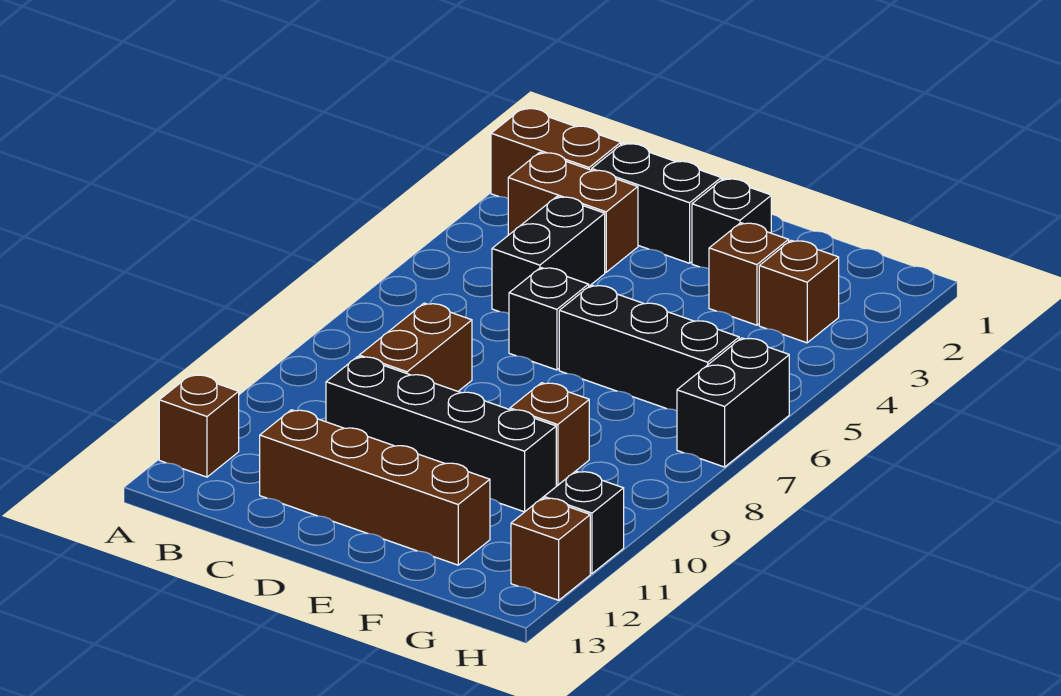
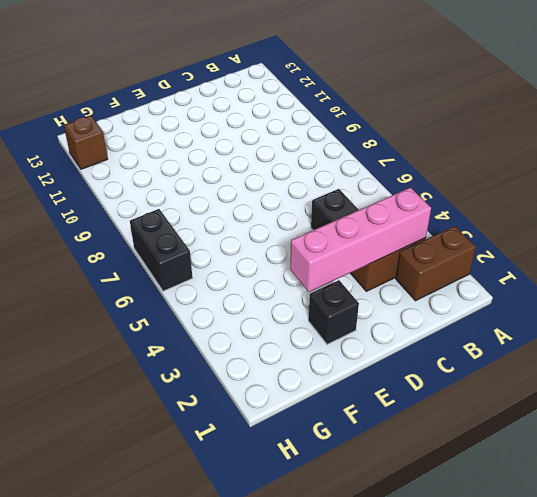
pink 1x4 brick [290,188,431,292] -> none
none -> brown 1x1 brick [159,375,239,477]
none -> black 1x2 brick [592,143,721,263]
none -> brown 1x2 brick [359,303,472,391]

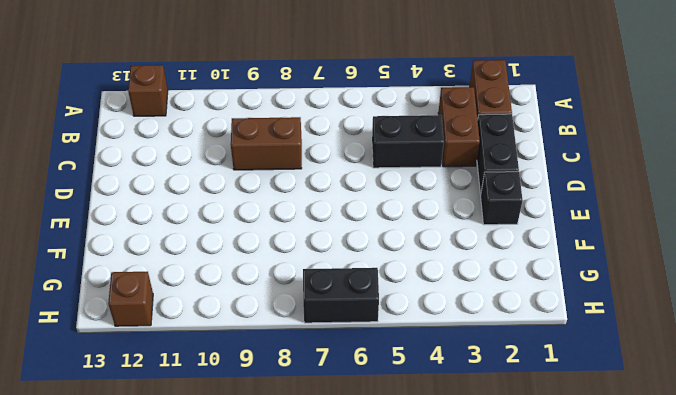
none -> black 1x4 brick [326,357,556,512]
none -> brown 1x4 brick [260,410,490,565]
none -> black 1x1 brick [509,268,589,370]

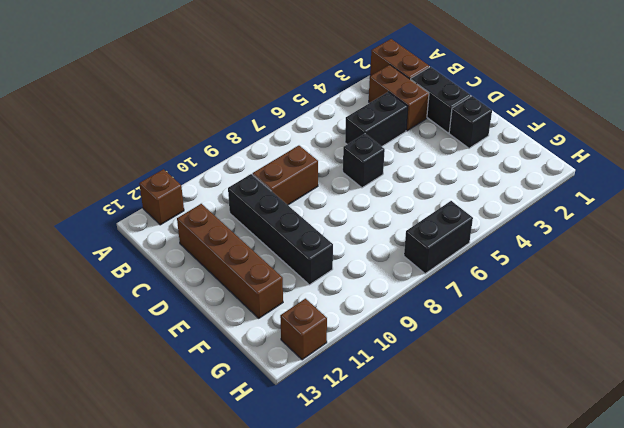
none -> black 1x3 brick [559,285,739,411]
none -> brown 1x1 brick [709,223,789,325]
none -> brown 1x1 brick [510,383,589,485]

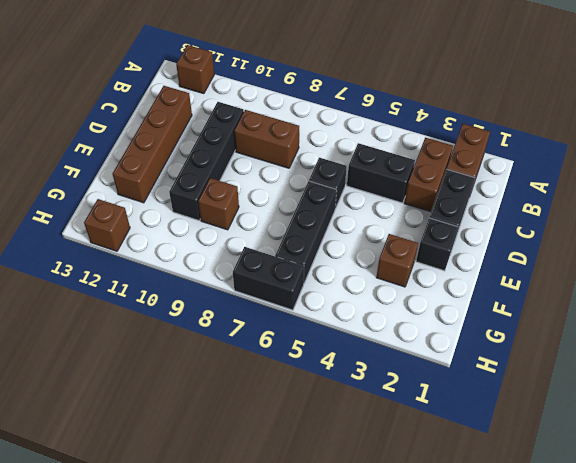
none -> brown 1x1 brick [759,240,839,343]
none -> black 1x1 brick [544,471,624,574]

